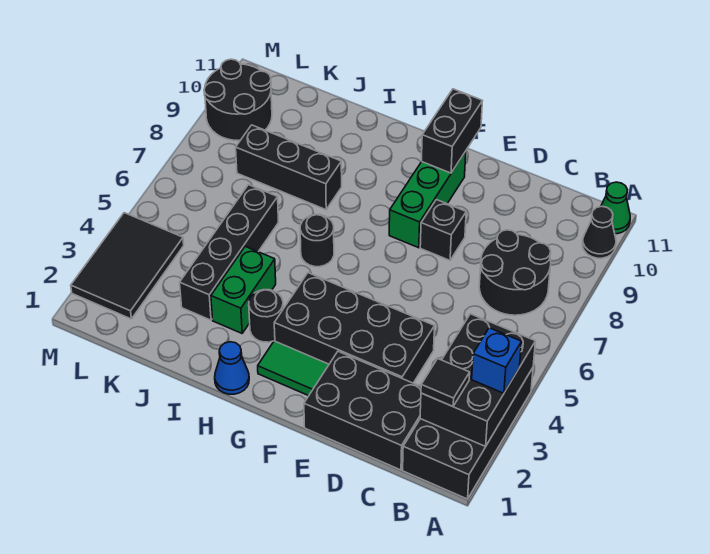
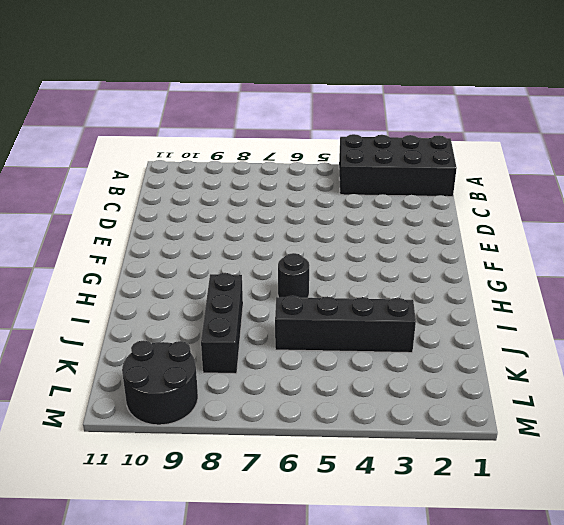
none -> black 1x1 cone [582,206,616,258]
none -> green 1x1 cone [601,182,630,234]
none -> black 2x2 round brick [479,230,551,315]

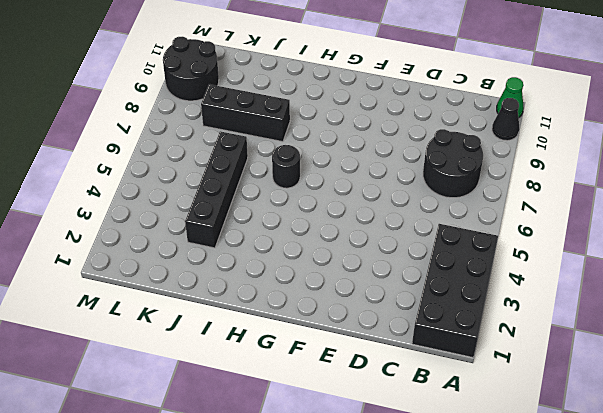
none -> black 2x3 brick [304,351,421,470]
none -> black 2x4 brick [274,273,435,383]
none -> black 1x1 brick [420,200,466,260]

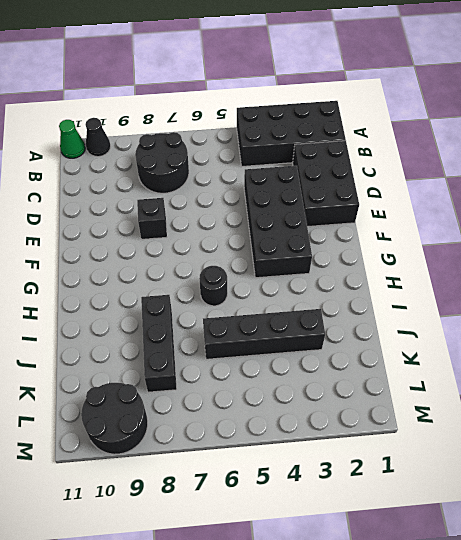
none -> green 1x2 tile [258,341,329,396]
none -> green 1x3 brick [389,152,466,248]
none -> blue 1x1 cone [215,342,249,394]

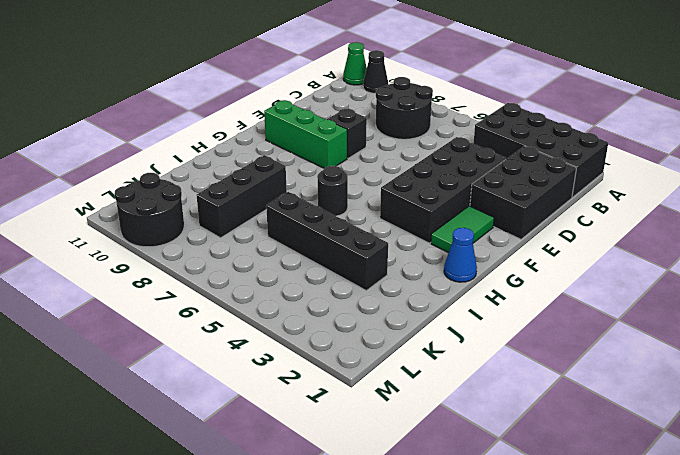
none -> black 1x1 round brick [249,290,283,342]
none -> green 1x2 brick [211,246,276,333]
none -> black 2x3 tile [71,213,184,319]

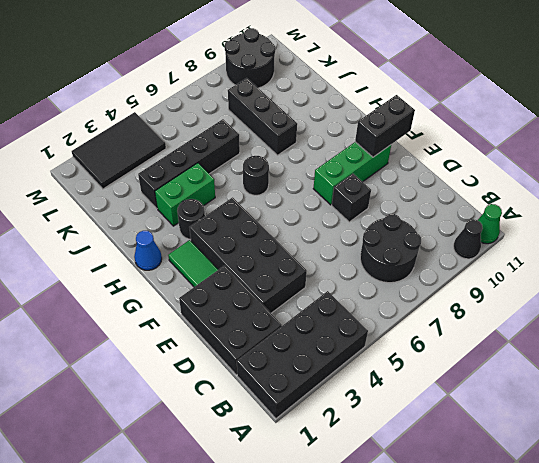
none -> black 2x3 brick [420,314,535,446]
none -> blue 1x1 brick [472,328,521,393]
none -> black 1x1 tile [421,359,470,406]

